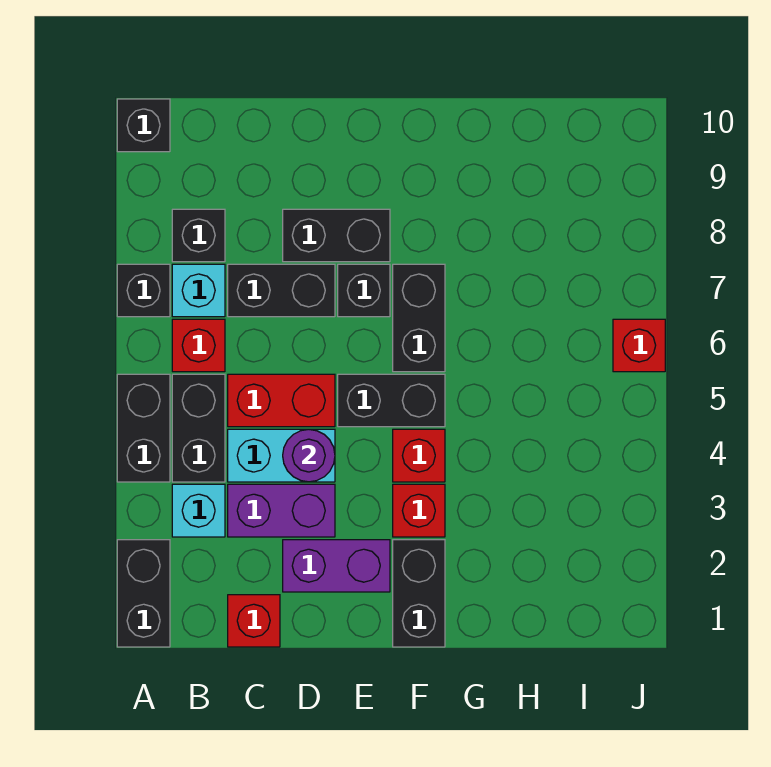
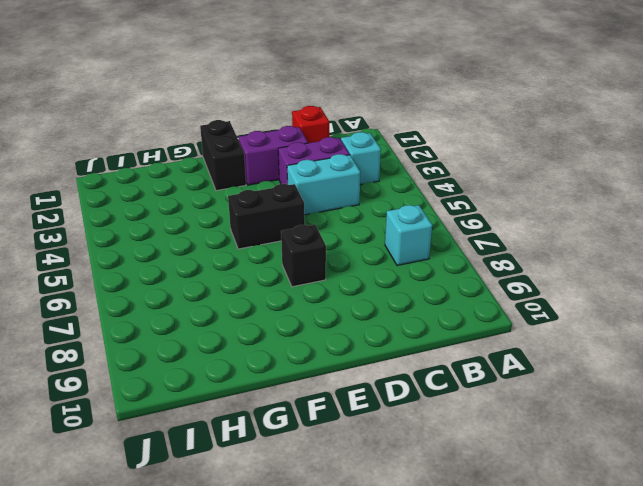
none -> black 1x2 brick [117,540,170,647]
none -> black 1x2 brick [117,374,170,482]
none -> black 1x1 brick [117,264,170,317]

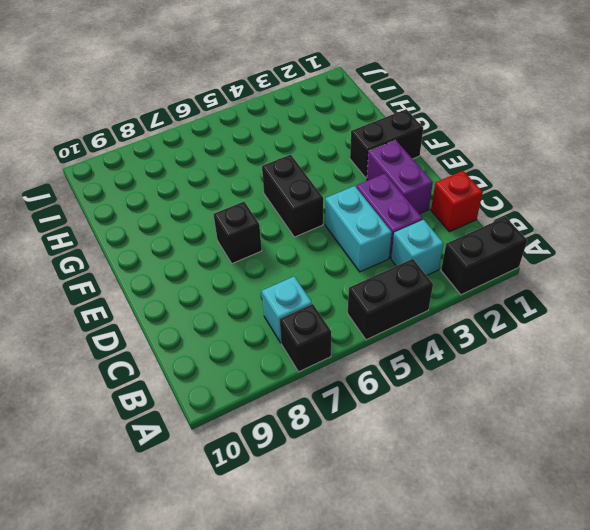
none -> black 1x1 brick [117,99,170,152]
none -> black 1x2 brick [172,374,225,482]
none -> red 1x1 brick [172,319,225,372]

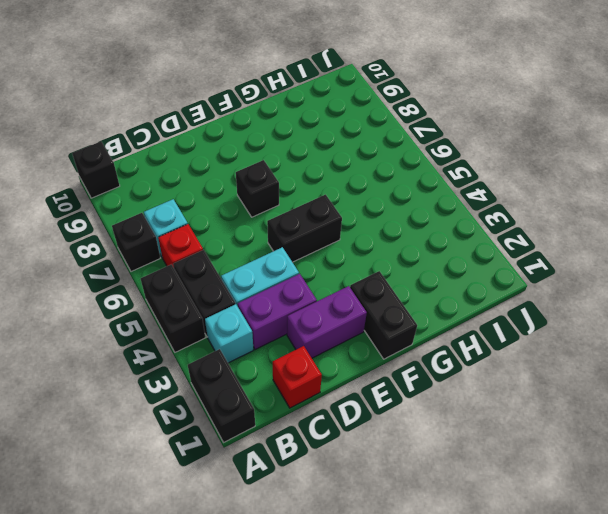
none -> black 1x1 brick [172,209,225,262]
none -> red 1x2 brick [228,374,335,427]
none -> black 1x2 brick [228,264,335,317]

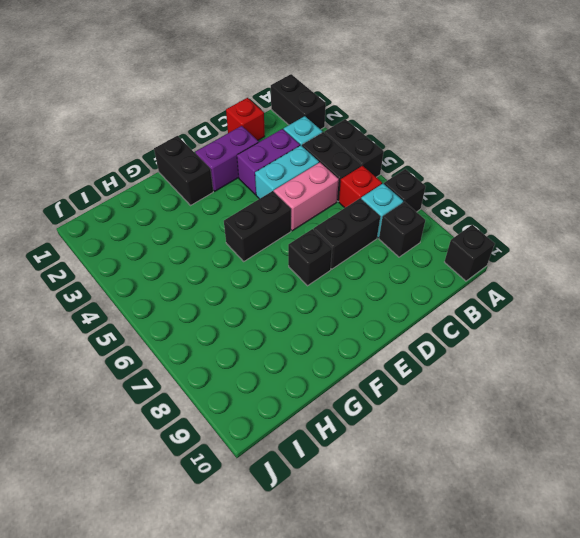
pink 1x2 brick [274,162,339,231] -> red 1x2 brick [228,374,335,427]
none -> black 1x2 brick [283,209,390,262]
none -> red 1x1 brick [393,484,445,537]
none -> red 1x1 brick [393,429,445,482]

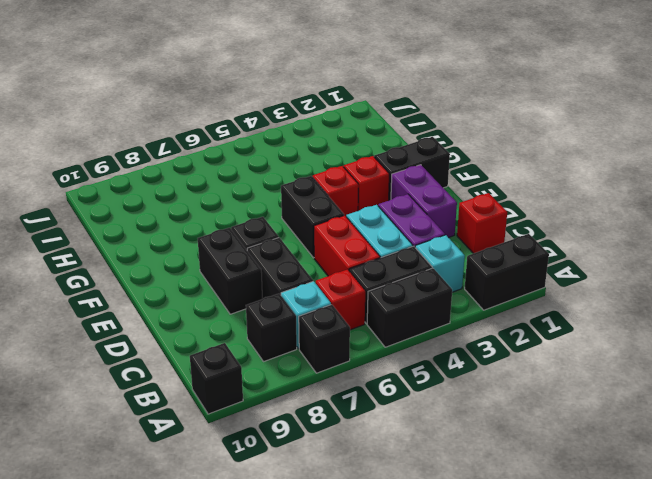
none -> black 1x2 brick [393,264,445,372]
none -> red 1x1 brick [613,319,665,372]
none -> purple 1x1 round brick [283,429,335,482]

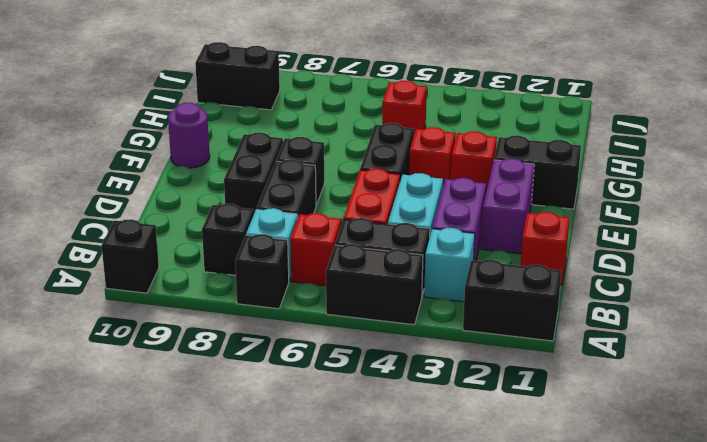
purple 1x1 round brick [168,103,210,168] -> purple 1x1 round brick moved to [283,429,335,482]
red 1x1 brick [382,81,427,134] -> red 1x1 brick moved to [613,319,665,372]
black 1x2 brick [195,42,280,110] -> black 1x2 brick moved to [393,264,445,372]

